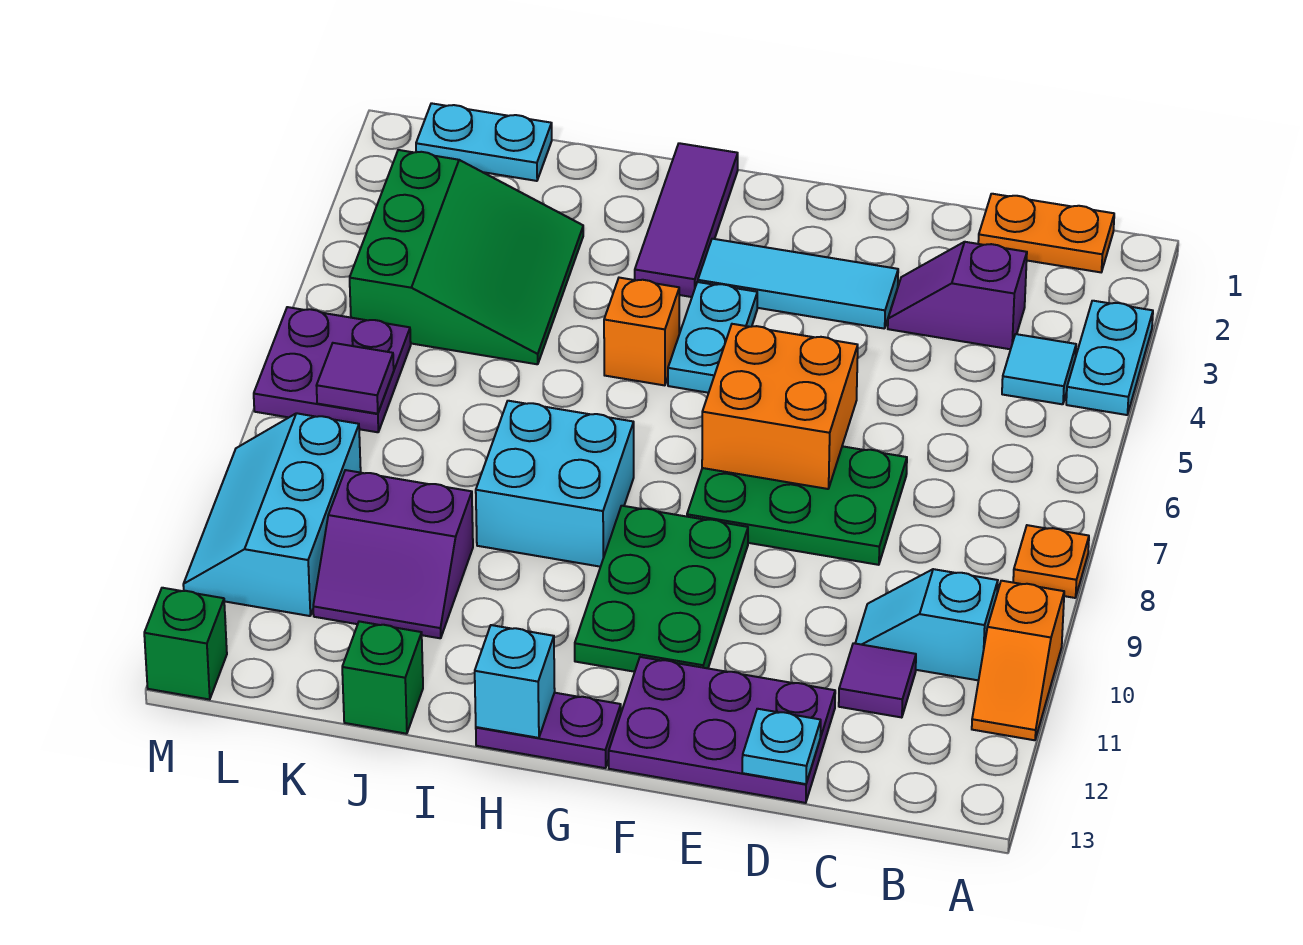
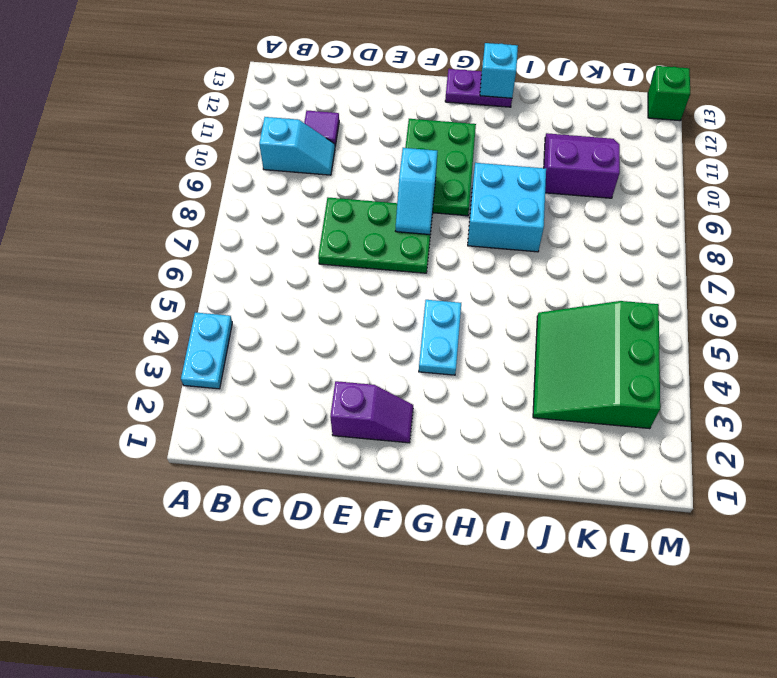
purple 1x2 slope [330,381,413,443] -> purple 1x2 slope moved to [888,242,1027,349]
cyan 1x2 slope [396,148,438,235] -> none
none -> orange 1x1 plate [1013,525,1089,598]
none -> orange 1x2 slope [972,581,1064,740]
none -> orange 1x2 plate [978,194,1114,272]

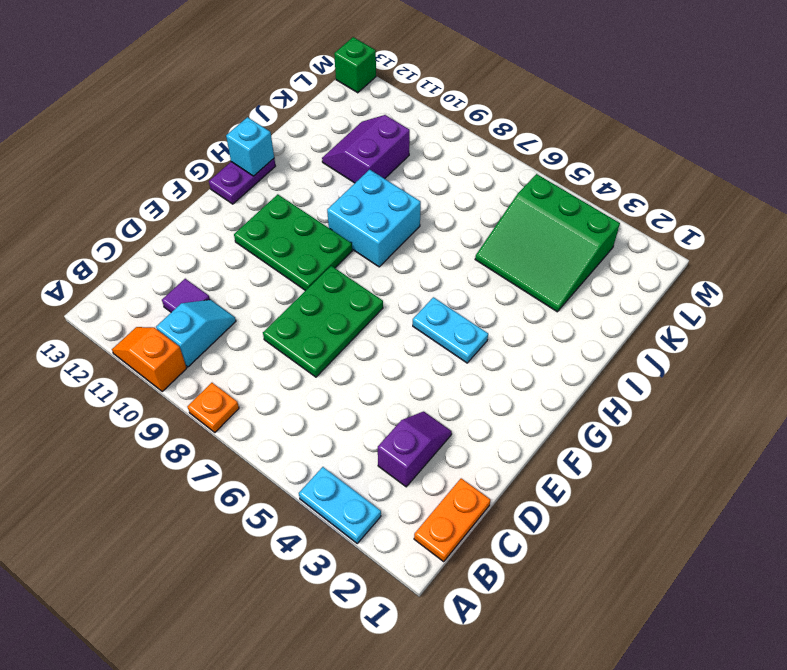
none -> cyan 1x1 tile [1002,334,1076,404]
none -> purple 2x3 plate [609,657,835,803]
none -> cyan 1x3 tile [698,239,898,329]

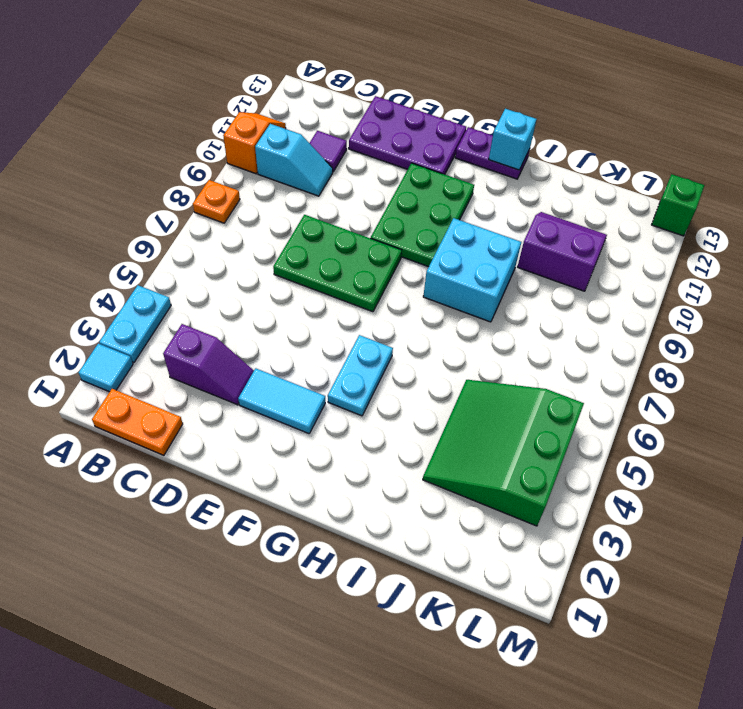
cyan 1x1 tile [78,344,133,392] -> cyan 1x1 tile moved to [1002,334,1076,404]
cyan 1x2 tile [238,368,325,434] -> cyan 1x3 tile [698,239,898,329]
none -> purple 1x3 tile [635,143,738,297]
none -> orange 1x1 brick [604,278,679,385]
none -> green 1x1 brick [342,621,423,734]

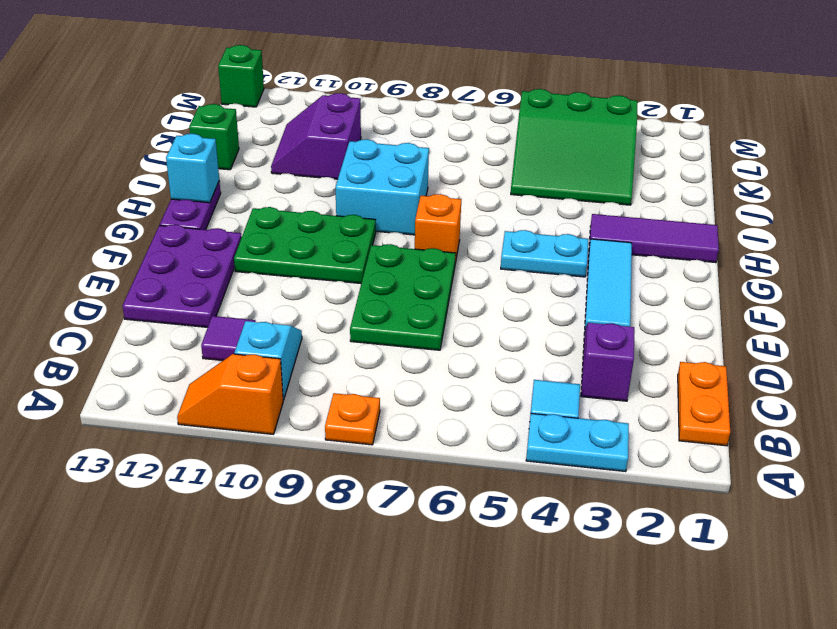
orange 1x1 brick [415,194,461,263] -> orange 1x1 brick moved to [604,278,679,385]
none -> cyan 1x2 plate [416,103,552,181]
none -> purple 2x2 plate [254,307,411,432]
none -> cyan 2x3 slope [183,413,361,616]

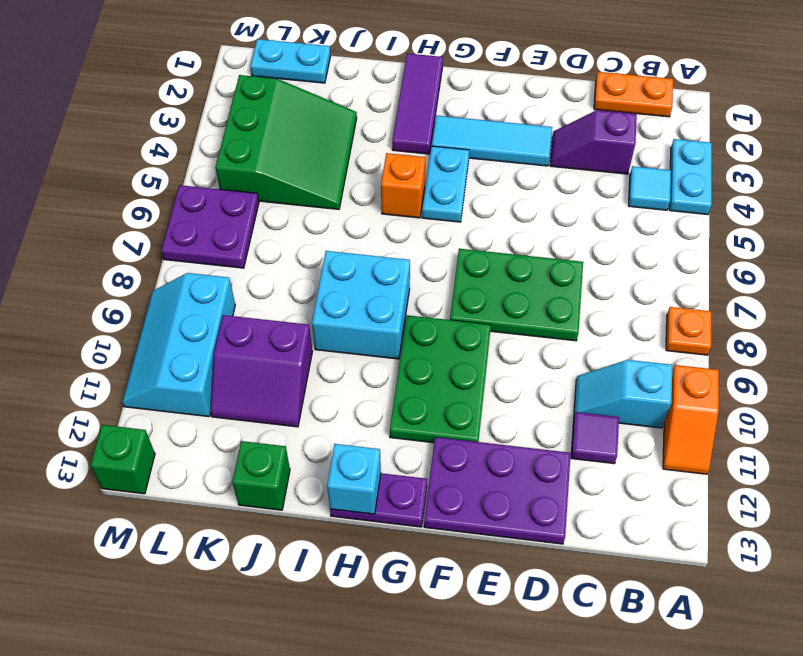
none -> cyan 1x1 plate [742,709,821,784]
none -> orange 2x2 brick [702,324,858,489]
none -> purple 1x1 tile [316,343,394,414]

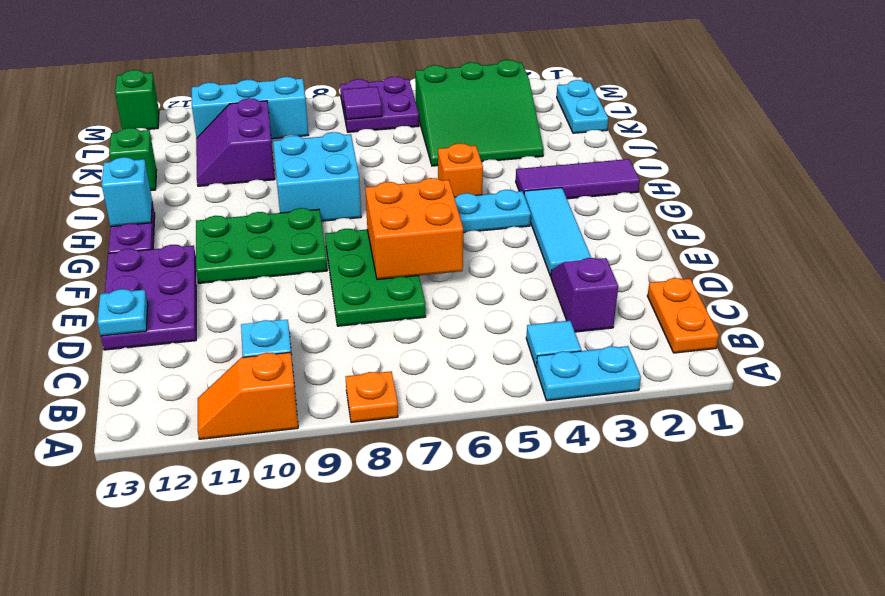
none -> purple 1x1 tile [839,643,916,718]

